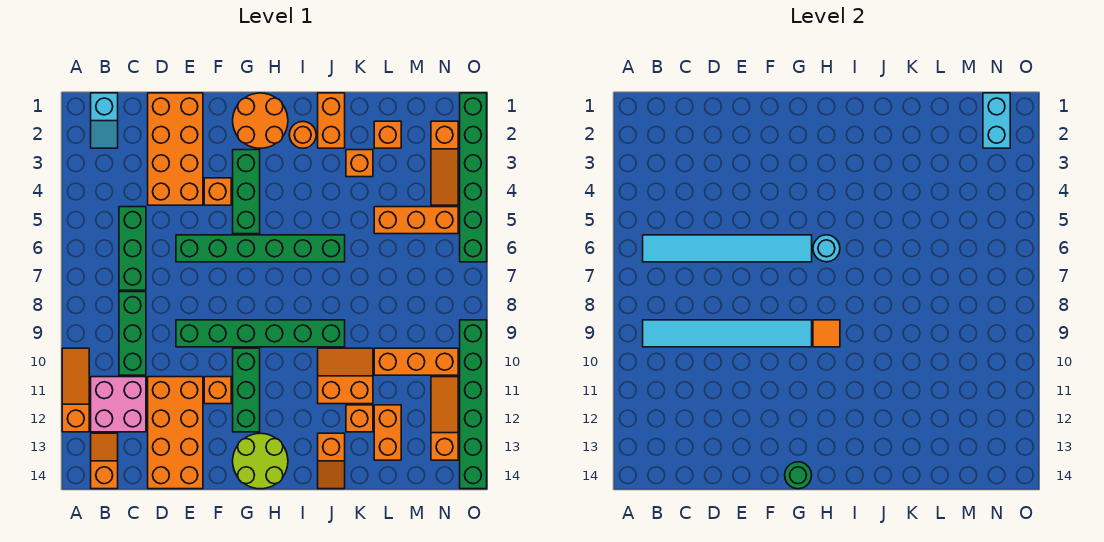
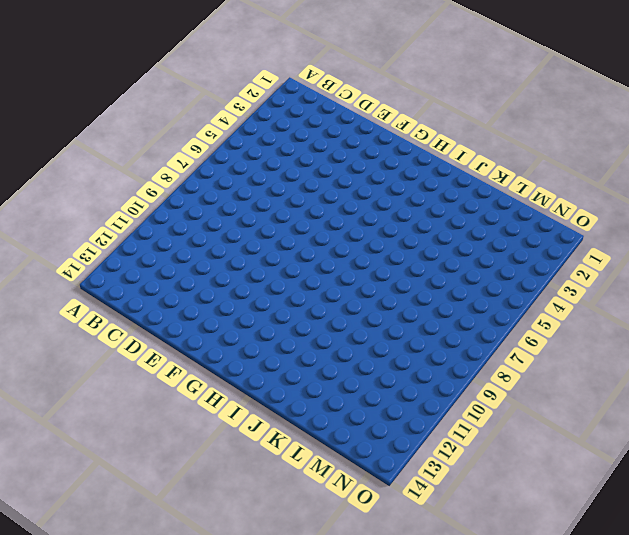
none -> orange 1x3 slope [62,348,89,432]
none -> cyan 1x2 slope [91,93,118,148]
none -> pink 2x2 brick [91,377,146,432]
none -> orange 1x2 slope [91,433,118,489]

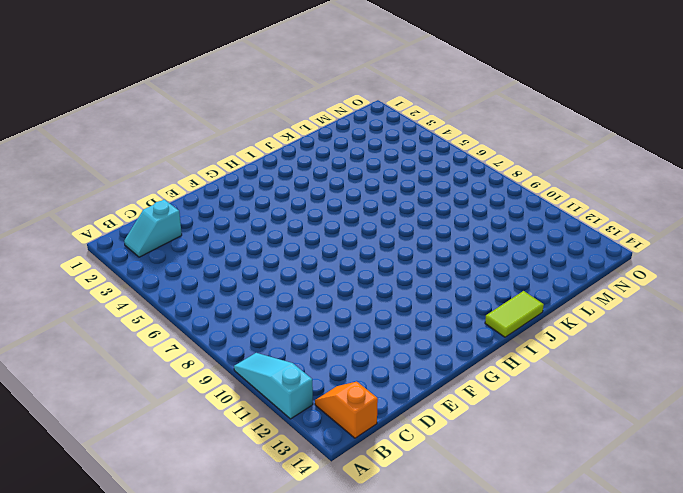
cyan 1x3 slope [234,353,313,419] -> orange 1x3 slope [62,348,89,432]
cyan 1x2 slope [124,199,182,257] -> cyan 1x2 slope turned to [91,93,118,148]
lime 1x2 tile [485,291,544,337] -> orange 1x2 slope [318,433,345,489]
none -> pink 2x2 brick [91,377,146,432]
none -> green 1x3 brick [119,207,146,290]
none -> green 1x3 brick [119,292,146,375]
none -> orange 2x4 brick [148,93,203,205]

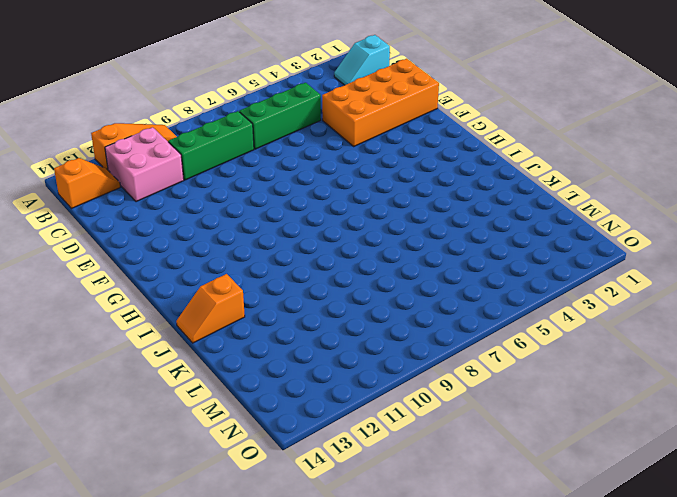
none -> orange 2x4 brick [148,377,203,489]
none -> green 1x6 brick [176,235,345,262]
none -> green 1x6 brick [176,320,345,347]
none -> orange 1x1 brick [204,178,231,205]

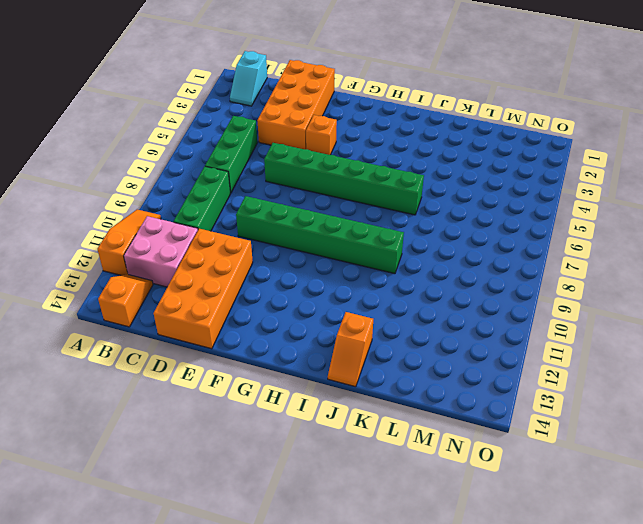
none -> orange 1x1 brick [204,377,231,404]
none -> orange 2x2 round brick [233,93,288,148]
none -> green 1x3 brick [233,150,260,234]
none -> green 1x3 brick [233,348,260,432]

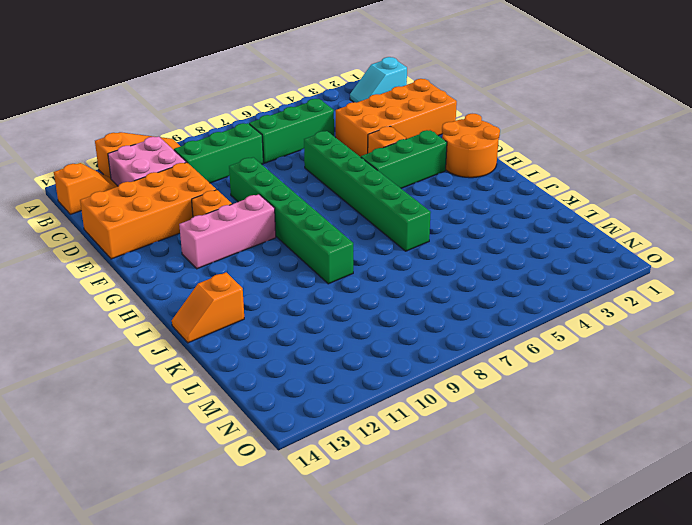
pink 1x3 brick [179,194,276,269] -> green 1x3 brick [233,348,260,432]
none -> lime 2x2 round brick [233,433,288,489]
none -> orange 1x1 round brick [289,121,316,148]
none -> orange 1x2 brick [318,93,345,148]
none -> orange 2x2 slope [318,348,373,404]

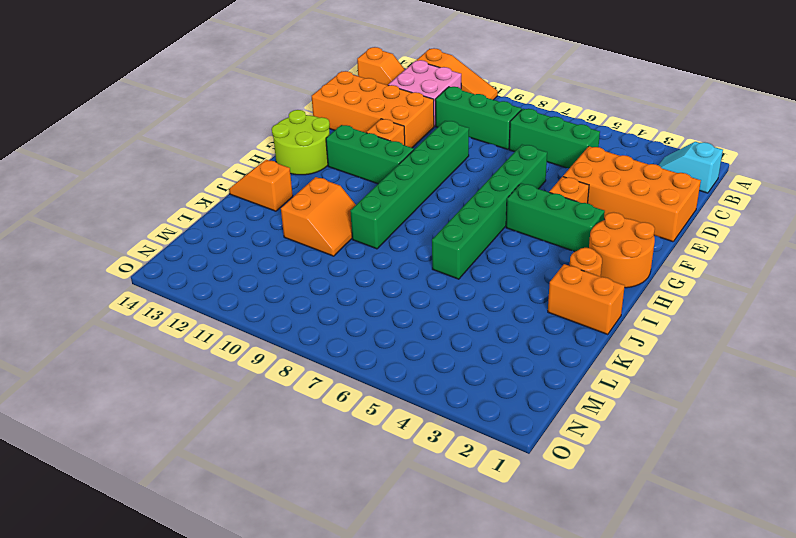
none -> orange 1x1 brick [346,150,373,177]
none -> orange 1x1 brick [346,405,373,432]
none -> orange 1x1 brick [374,121,401,148]
none -> orange 1x3 brick [374,207,458,234]

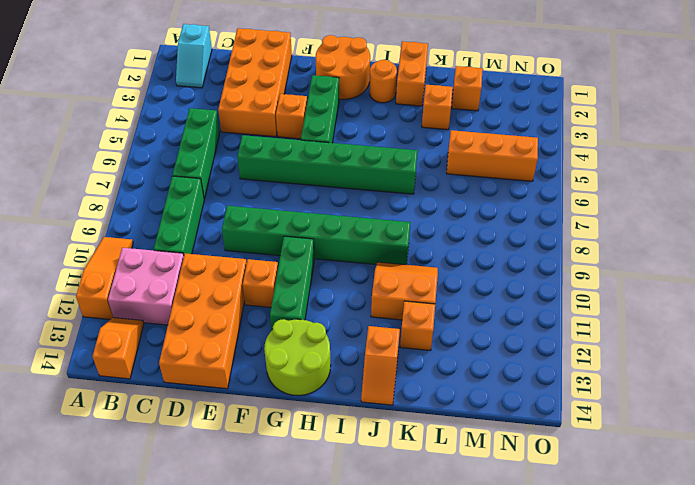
none -> orange 1x3 brick [374,348,458,375]
none -> orange 1x2 brick [374,405,401,460]
none -> orange 1x3 slope [431,121,458,205]
none -> orange 1x3 slope [431,377,458,460]

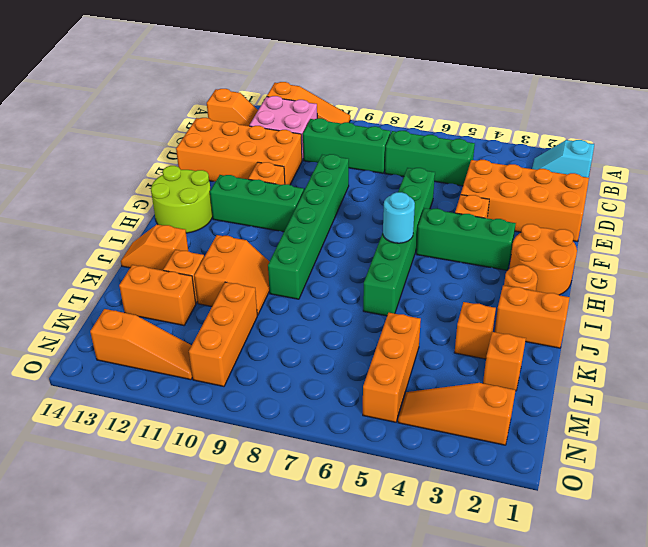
none -> green 1x6 brick [460,93,487,262]
none -> green 1x6 brick [460,320,487,489]
none -> cyan 1x6 tile [643,235,812,262]
none -> cyan 1x6 tile [643,320,812,347]

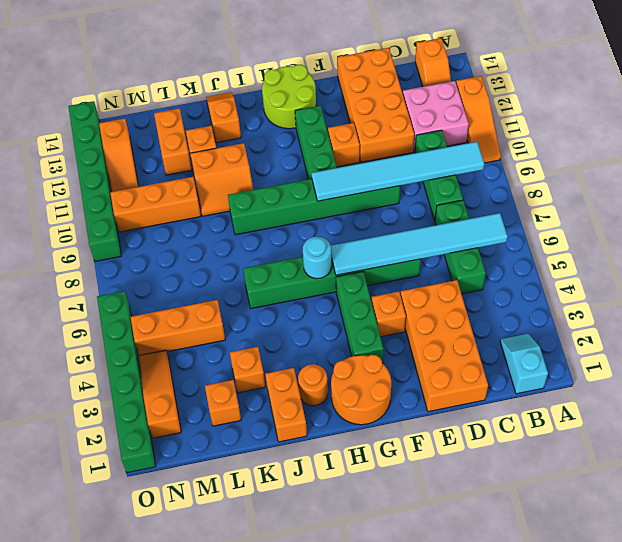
none -> green 1x1 round brick [785,462,812,489]
none -> orange 1x1 tile [813,320,840,347]
none -> cyan 1x2 brick [983,93,1010,148]

